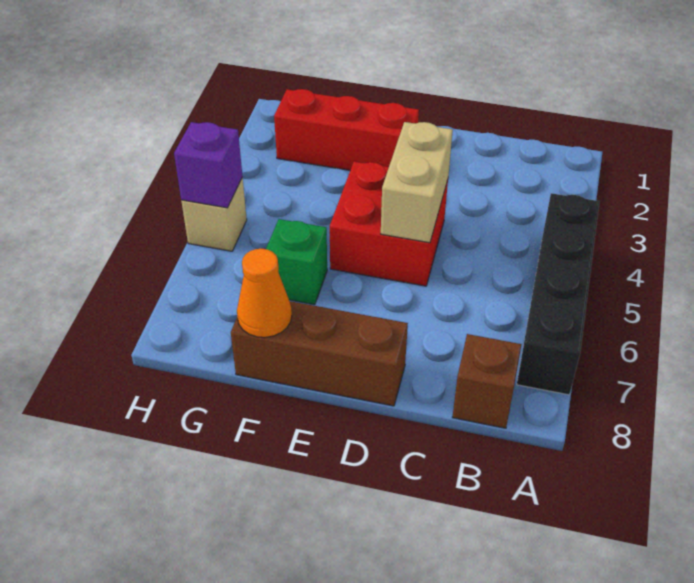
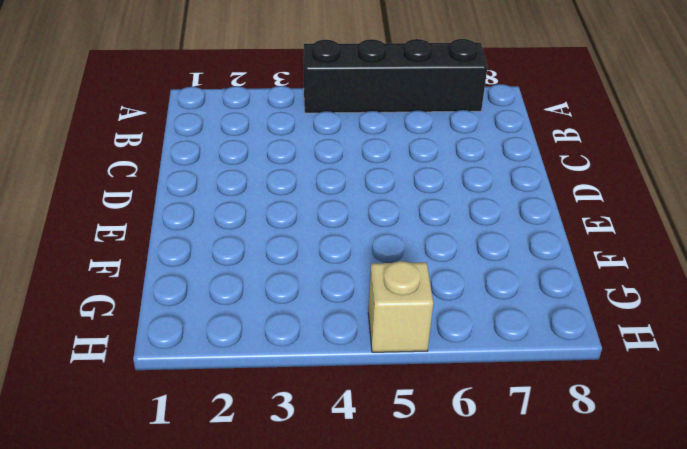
none -> brown 1x1 brick [453,334,522,428]
none -> red 2x2 brick [330,162,448,286]

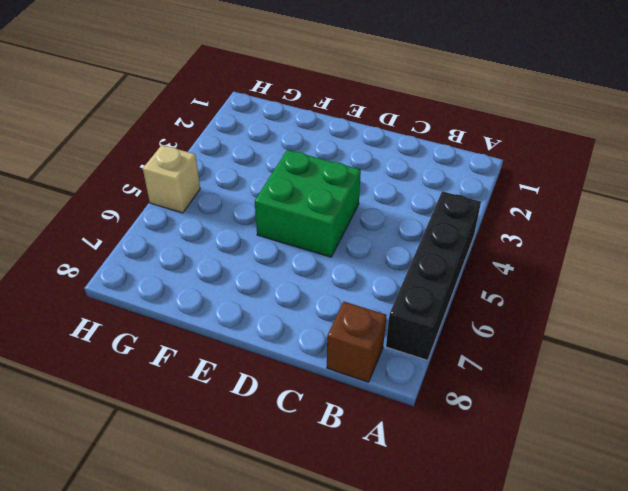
green 2x2 brick [255,150,361,257] -> red 2x2 brick [330,162,448,286]
none -> brown 1x3 brick [231,301,408,406]
none -> red 1x3 brick [274,89,419,170]

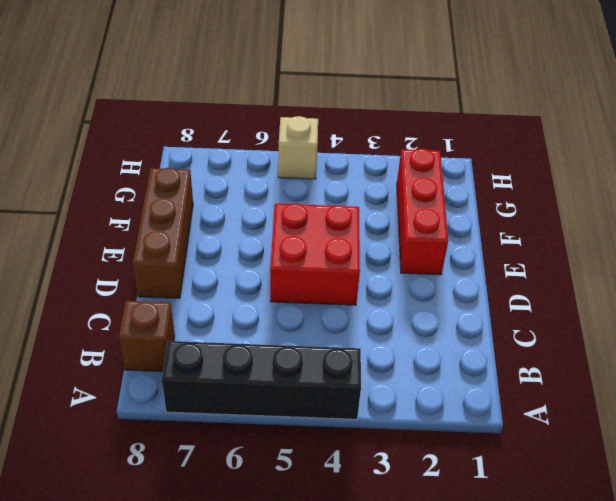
none -> green 1x1 brick [266,219,327,305]
none -> tan 1x2 brick [381,122,453,243]

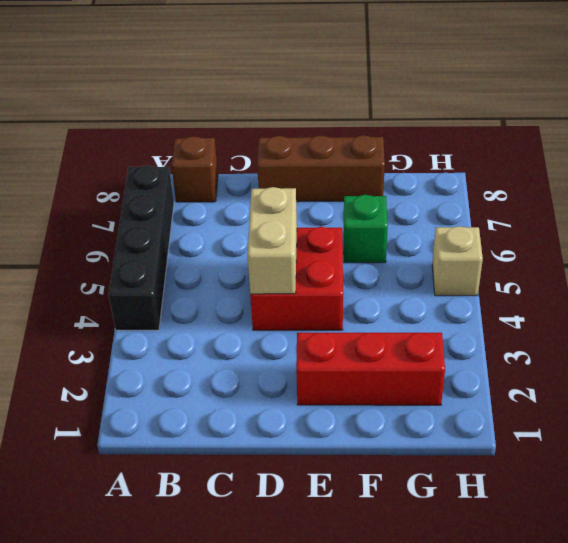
none -> orange 1x1 cone [237,249,292,337]
none -> purple 1x1 brick [174,122,242,208]

